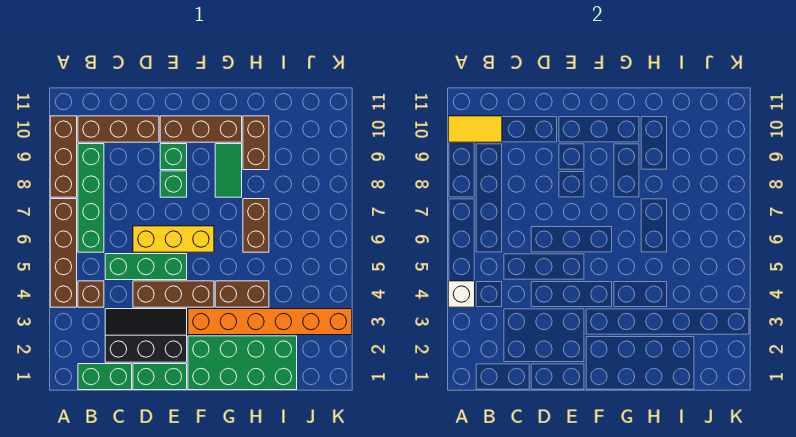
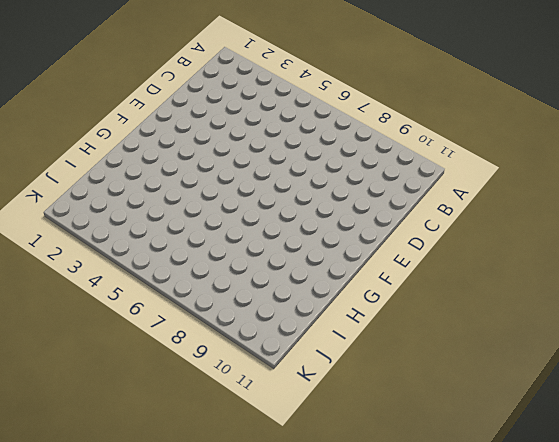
none -> brown 1x4 brick [50,199,77,307]
none -> brown 1x3 brick [50,116,77,197]
none -> green 1x2 brick [78,364,132,390]

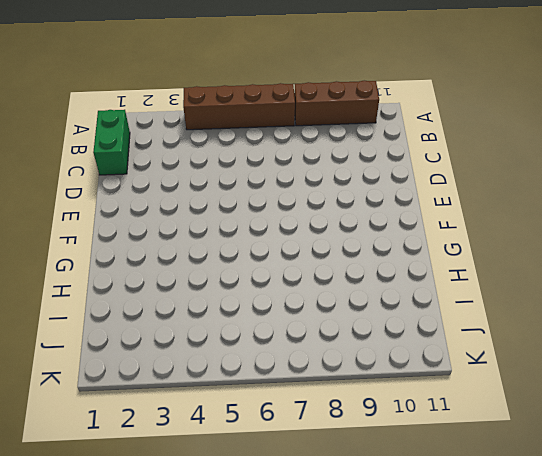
none -> brown 1x1 brick [78,281,104,307]
none -> green 1x4 brick [78,144,104,252]
none -> brown 1x3 brick [78,116,159,142]

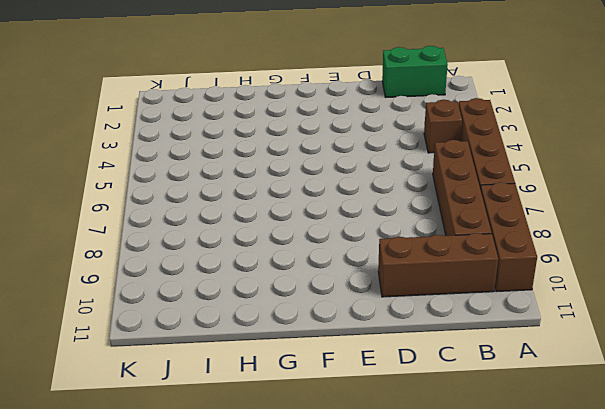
brown 1x4 brick [433,140,492,236] -> green 1x4 brick [78,144,104,252]
none -> black 2x3 slope [105,309,187,362]
none -> green 1x3 brick [105,254,187,280]
none -> green 1x2 brick [133,364,187,390]

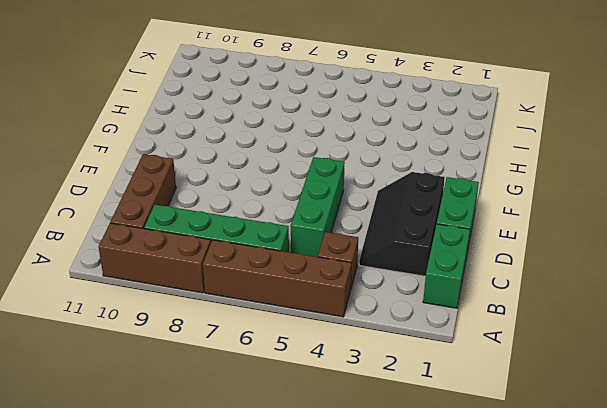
none -> brown 1x3 brick [133,281,214,307]
none -> yellow 1x3 brick [133,226,214,252]
none -> green 1x1 brick [160,171,187,197]

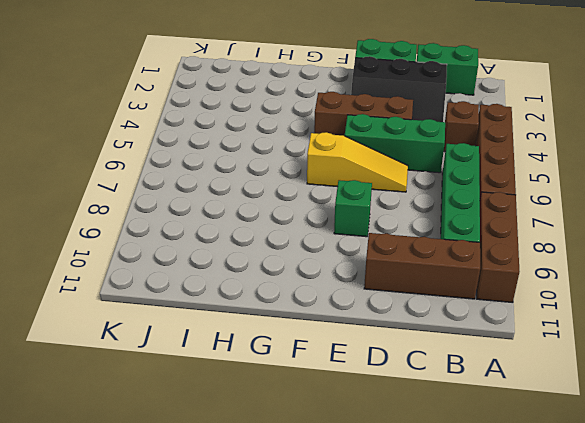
yellow 1x3 slope [307,132,408,192] -> yellow 1x3 brick [133,226,214,252]
none -> green 1x1 brick [160,144,187,170]
none -> brown 1x3 brick [160,116,242,142]
none -> green 2x4 brick [188,336,297,390]

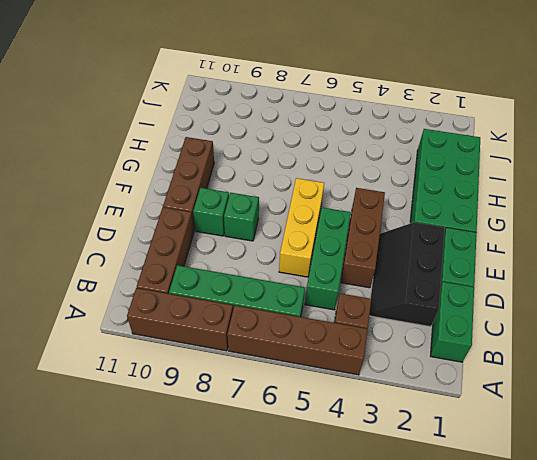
none -> orange 1x6 brick [188,309,352,335]
none -> brown 1x2 brick [215,281,269,307]
none -> green 1x2 tile [215,144,242,197]

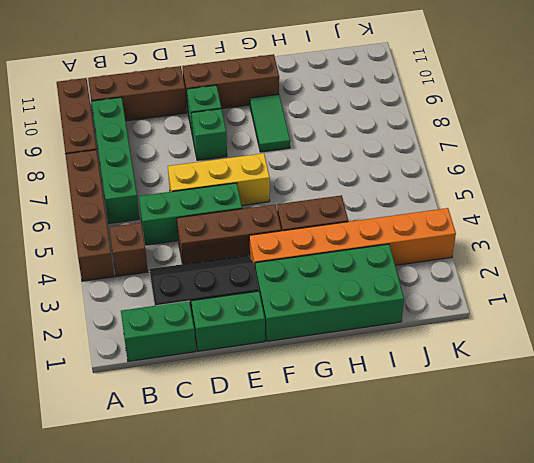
none -> brown 1x2 brick [243,199,269,252]
none -> brown 1x2 brick [243,116,269,170]
none -> white 1x1 brick [448,281,475,307]

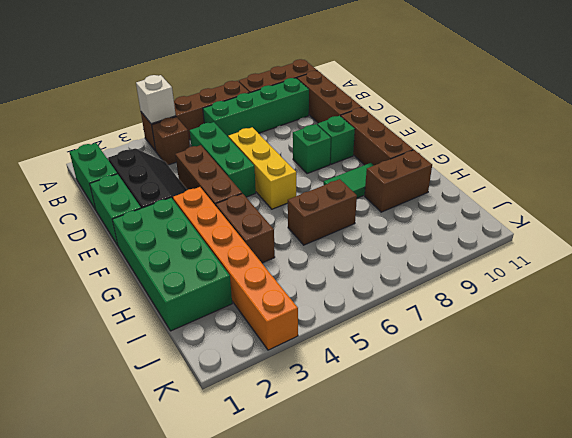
none -> yellow 1x2 tile [448,116,502,142]

